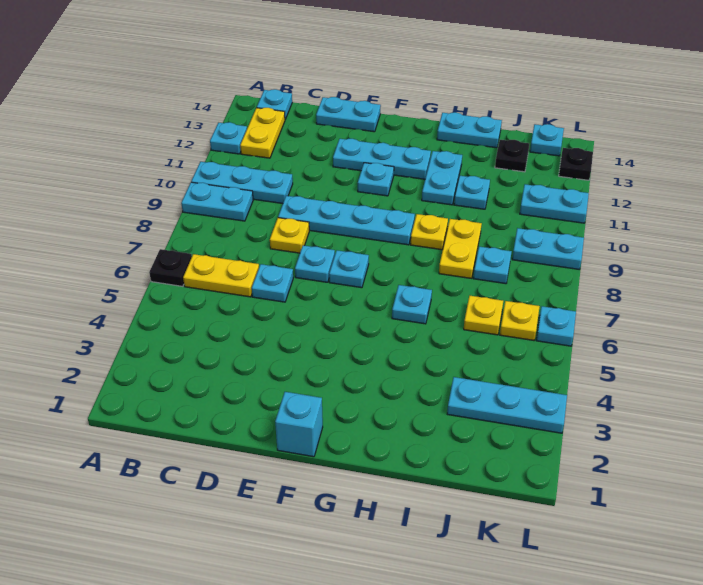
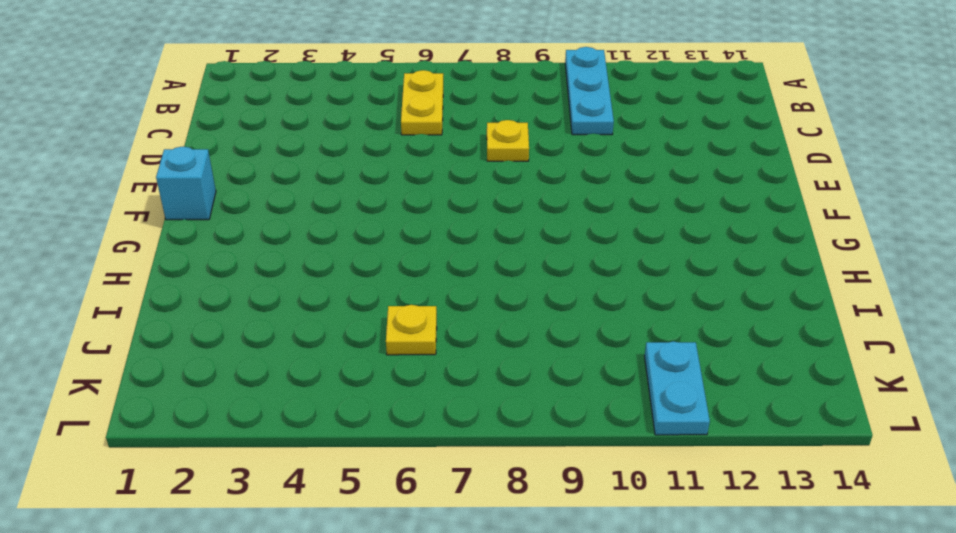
none -> black 1x1 plate [149,249,192,286]
none -> cyan 1x2 plate [181,182,253,221]
none -> cyan 1x1 plate [210,122,247,154]
none -> yellow 1x2 plate [240,108,285,158]

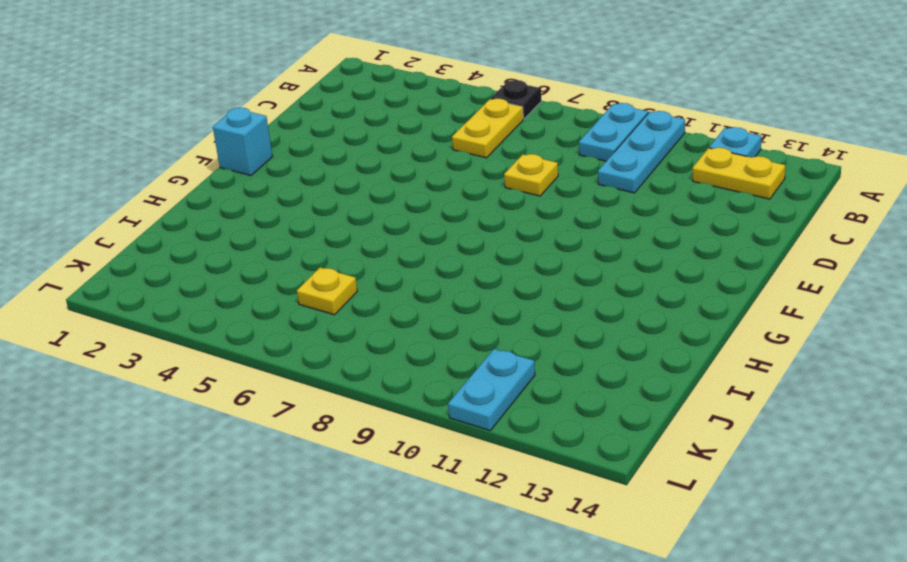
none -> cyan 1x1 plate [257,89,292,119]
none -> cyan 1x1 plate [252,264,293,302]
none -> cyan 1x4 plate [278,196,415,245]
none -> cyan 1x2 plate [316,97,381,132]

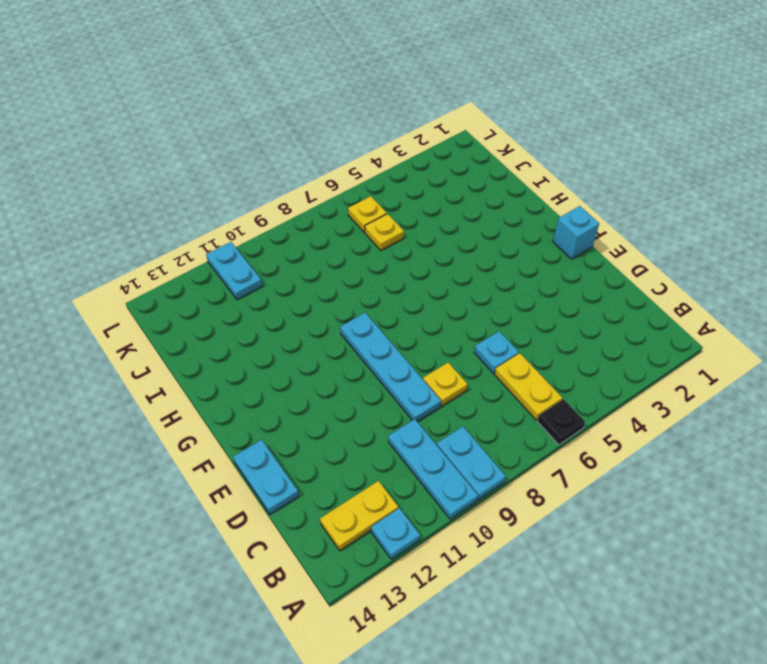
none -> cyan 1x1 plate [257,89,292,119]
none -> cyan 1x1 plate [295,245,335,282]
none -> cyan 1x3 plate [333,139,431,179]
none -> cyan 1x1 plate [329,250,369,288]

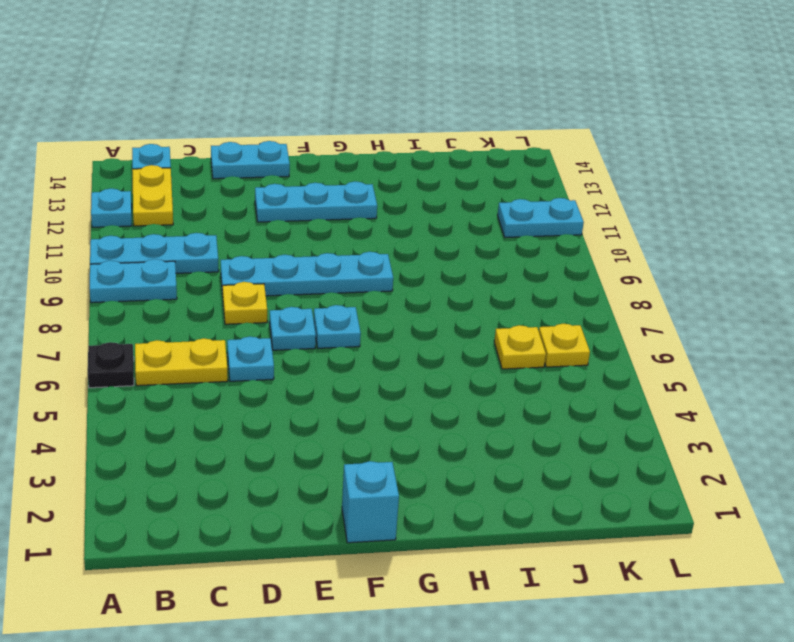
none -> cyan 1x1 plate [358,163,394,196]
none -> cyan 1x1 plate [392,285,432,324]
none -> yellow 1x1 plate [411,214,448,250]
none -> cyan 1x2 plate [422,151,462,205]

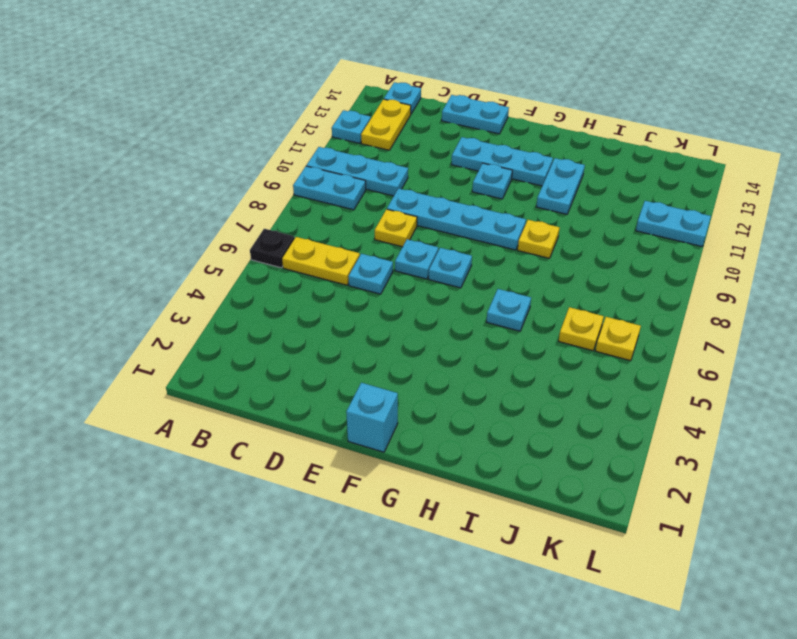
none -> cyan 1x2 plate [437,112,502,148]
none -> yellow 1x2 plate [439,219,482,278]
none -> cyan 1x1 plate [454,176,490,209]
none -> cyan 1x3 plate [447,377,567,433]

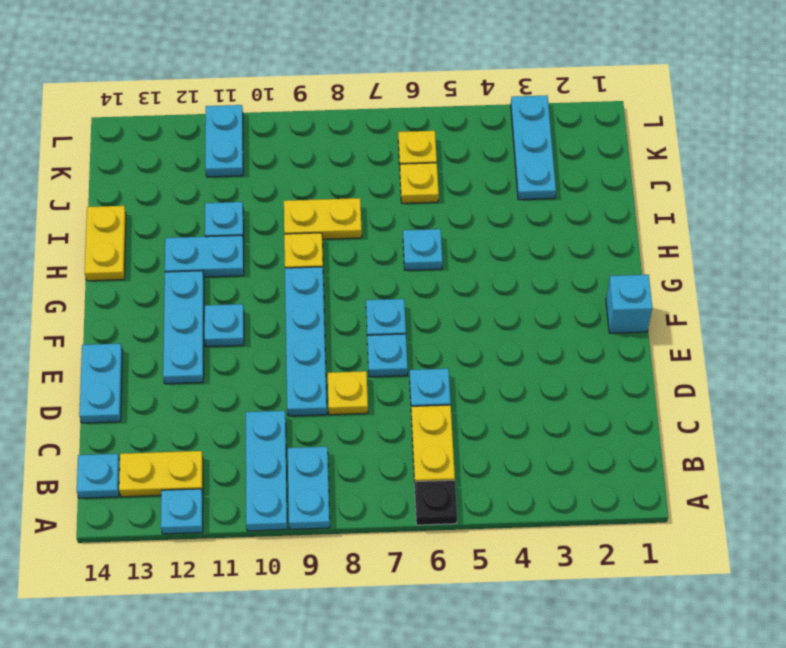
yellow 1x2 plate [85,206,126,281] -> cyan 1x2 plate [437,112,502,148]
none -> cyan 1x1 plate [473,247,512,284]
none -> black 1x1 plate [495,140,529,172]
none -> cyan 1x2 plate [512,228,584,269]
none -> cyan 1x1 plate [530,124,564,156]

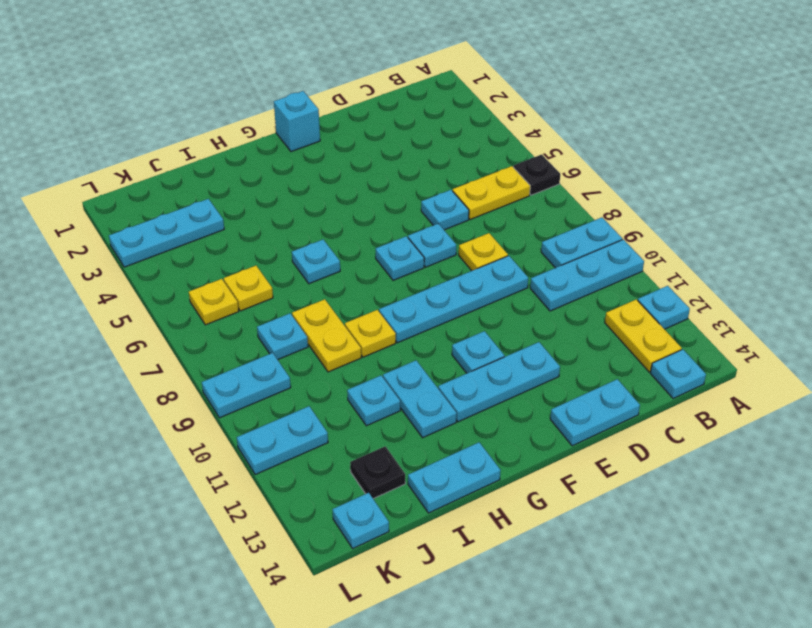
none -> cyan 1x1 plate [536,306,576,346]
none -> black 1x1 plate [559,148,593,180]

